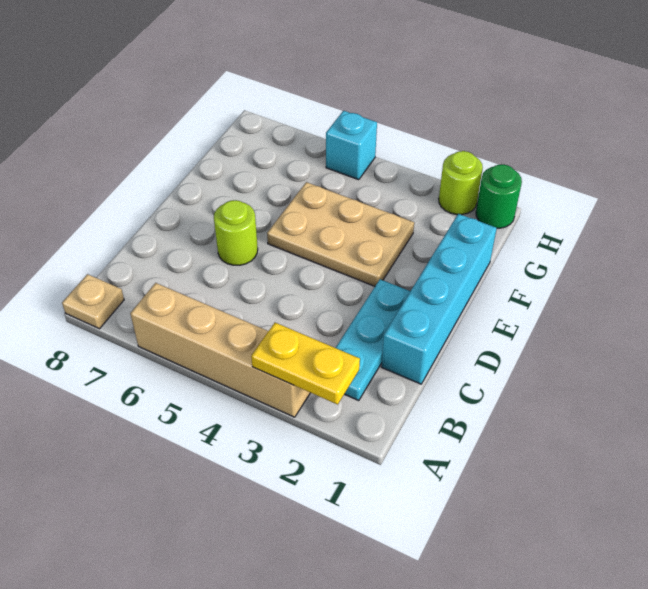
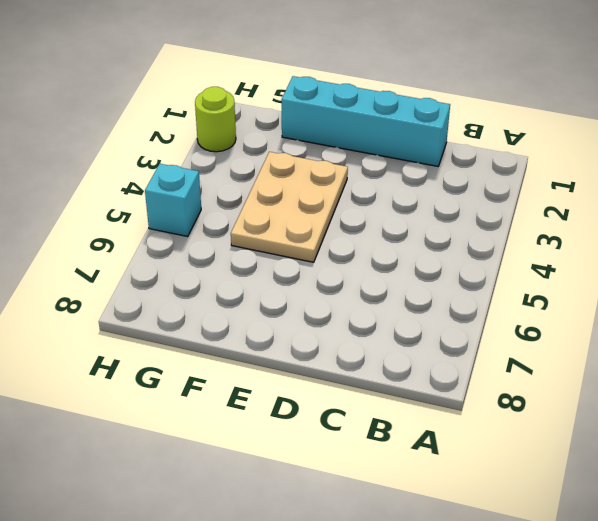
none -> tan 1x4 brick [130,283,310,417]
none -> tan 1x1 plate [62,274,124,329]

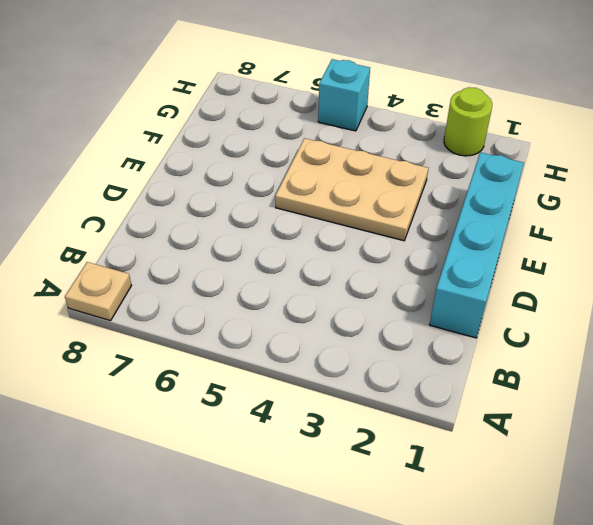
none -> tan 1x4 brick [130,283,310,417]
none -> cyan 1x3 plate [336,279,410,401]

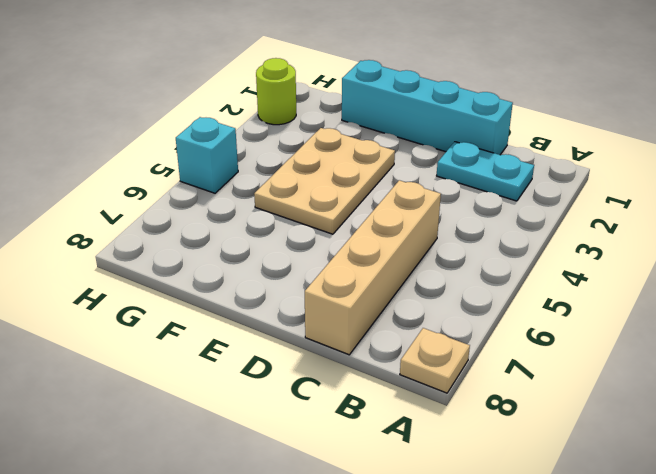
cyan 1x2 plate [437,142,534,201] -> cyan 1x3 plate [336,279,410,401]
tan 1x4 brick [305,180,441,355] -> tan 1x4 brick moved to [130,283,310,417]
none -> lime 1x1 round brick [214,200,258,265]
none -> green 1x1 round brick [476,164,522,228]

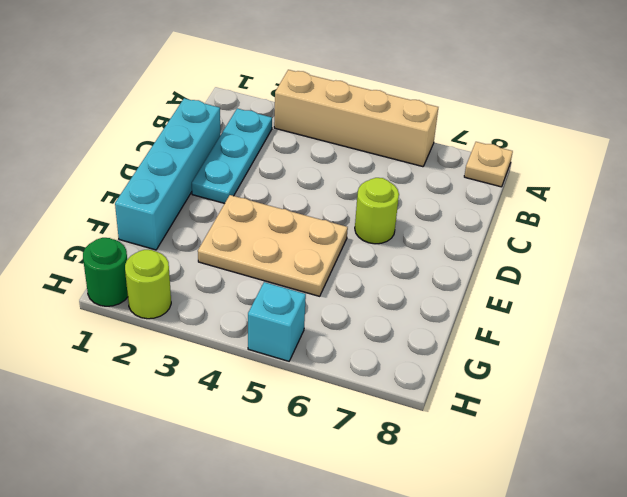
none -> yellow 1x2 plate [251,323,360,404]

